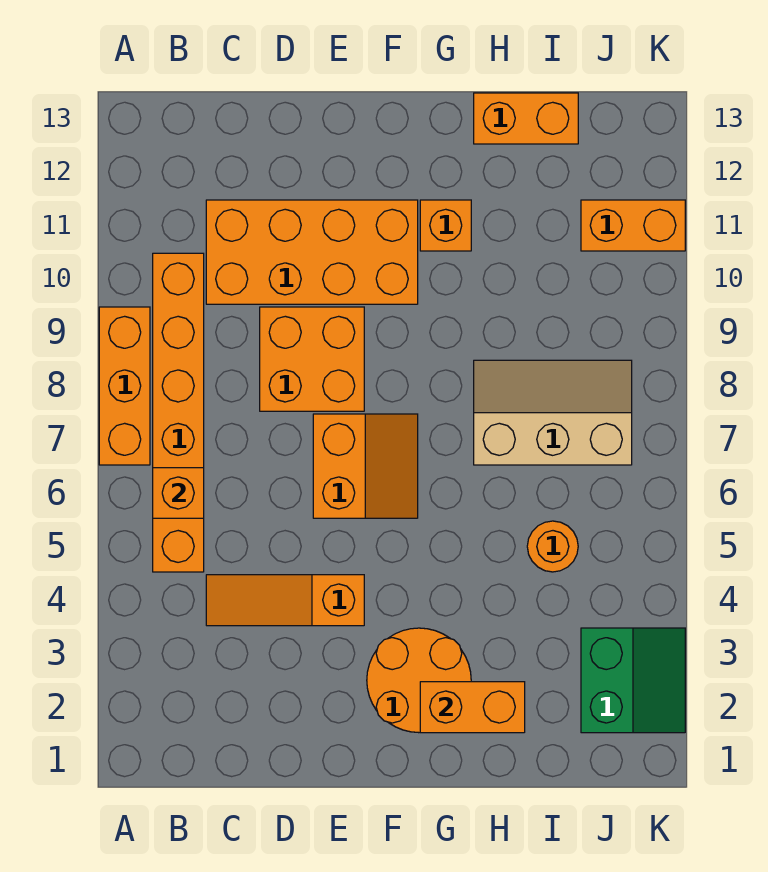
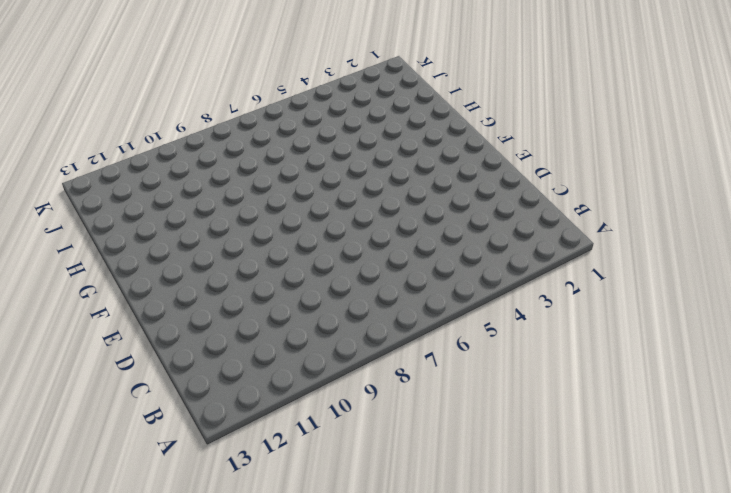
none -> orange 1x3 brick [99,307,150,465]
none -> orange 1x6 brick [153,253,204,572]
none -> orange 1x3 slope [206,575,364,626]

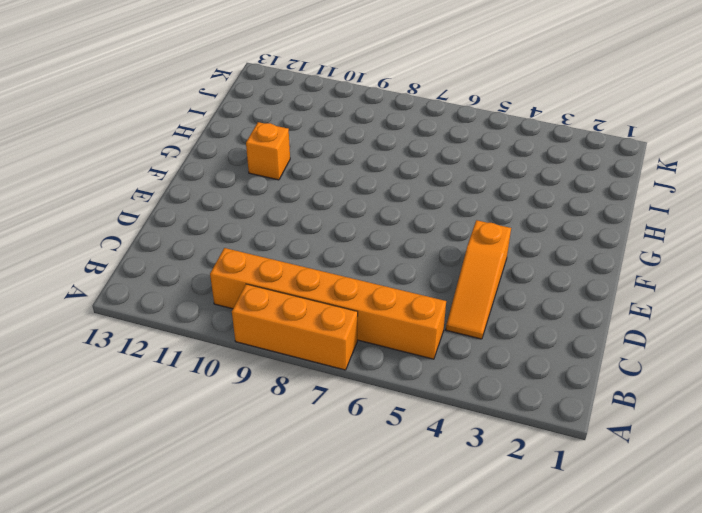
none -> orange 2x4 brick [206,200,418,304]
none -> orange 2x2 brick [260,307,364,411]
none -> orange 2x2 slope [313,414,418,518]

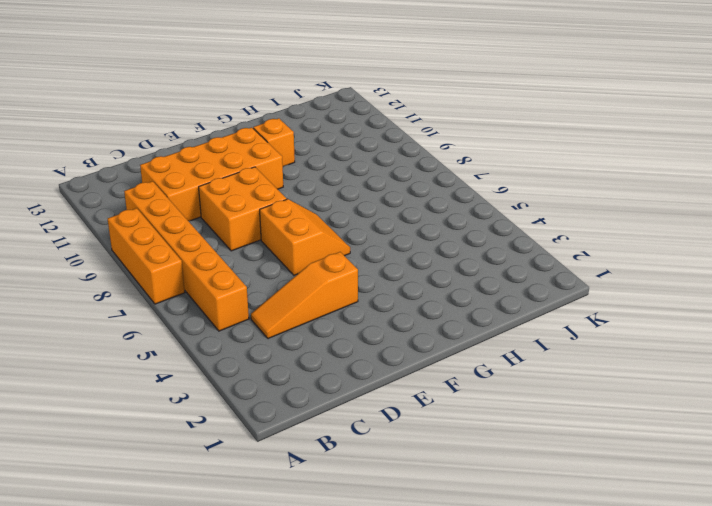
none -> orange 2x2 round brick [367,628,471,733]
none -> tan 2x3 slope [474,360,632,465]
none -> orange 1x2 brick [474,93,578,144]

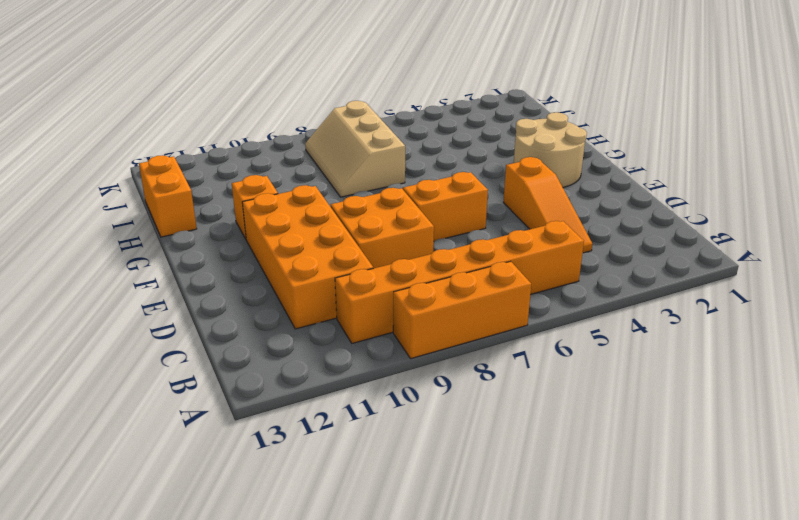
tan 2x2 round brick [514,112,587,187] -> orange 2x2 round brick [367,628,471,733]
none -> orange 1x1 round brick [527,521,578,572]
none -> green 2x2 slope [581,628,685,733]
none -> orange 1x2 brick [581,200,685,251]

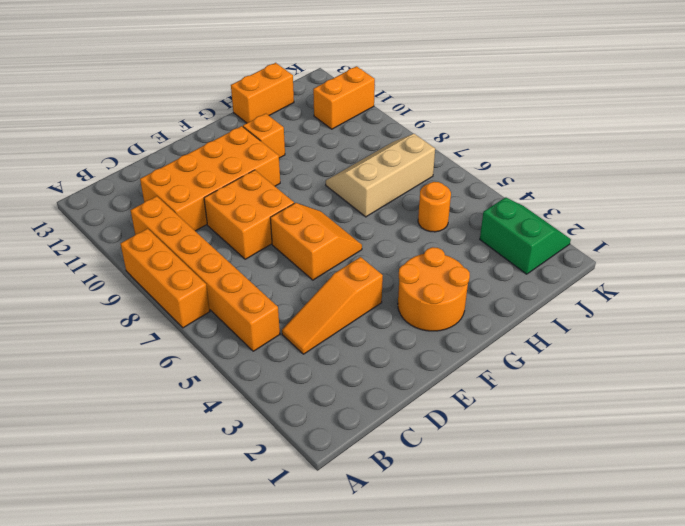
none -> orange 1x1 brick [153,468,204,518]
none -> orange 1x2 brick [420,682,525,733]

